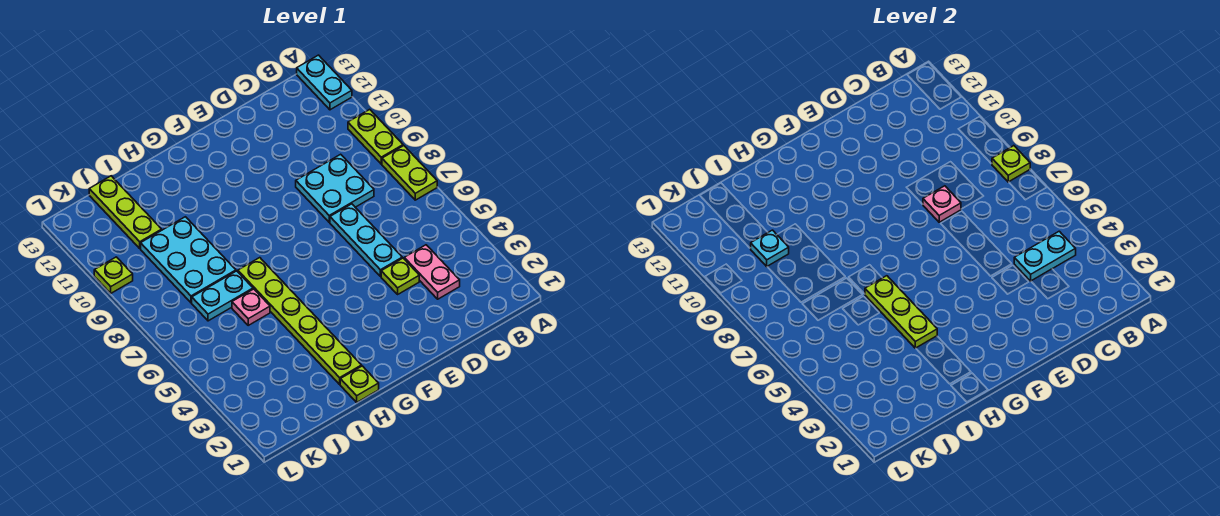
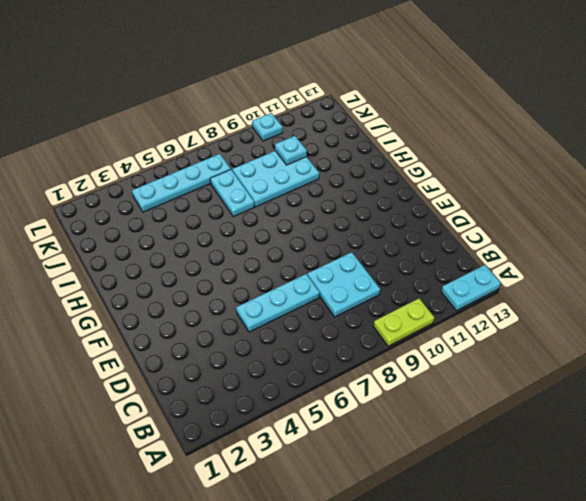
cyan 1x4 plate [132,154,231,212] -> none
cyan 1x1 plate [252,113,283,141] -> lime 1x1 plate [94,257,133,293]
none -> lime 1x2 plate [382,146,437,200]
none -> pink 1x2 plate [404,245,460,299]
none -> lime 1x1 plate [381,258,419,294]

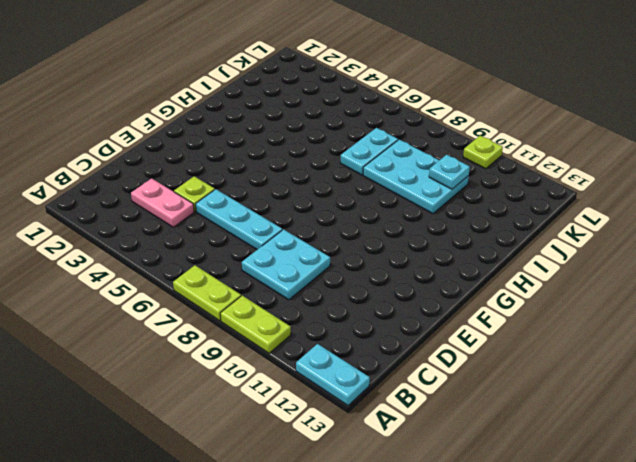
none -> lime 1x1 plate [340,366,379,402]
none -> lime 1x6 plate [238,258,362,384]
none -> pink 1x1 plate [232,289,270,325]

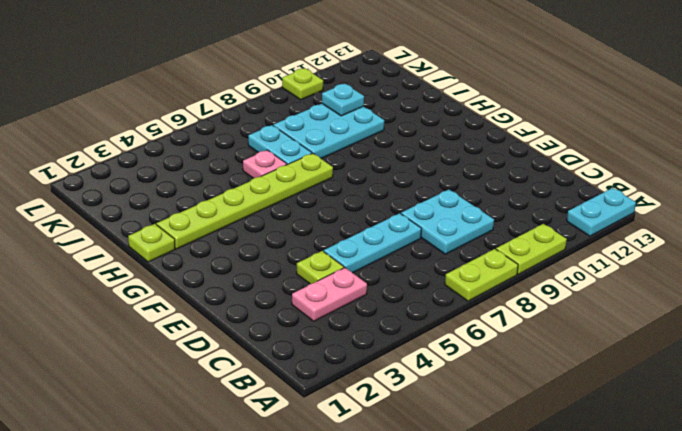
none -> lime 1x3 plate [89,176,162,248]
none -> lime 1x1 plate [992,146,1030,182]
none -> cyan 1x2 plate [1014,231,1076,281]

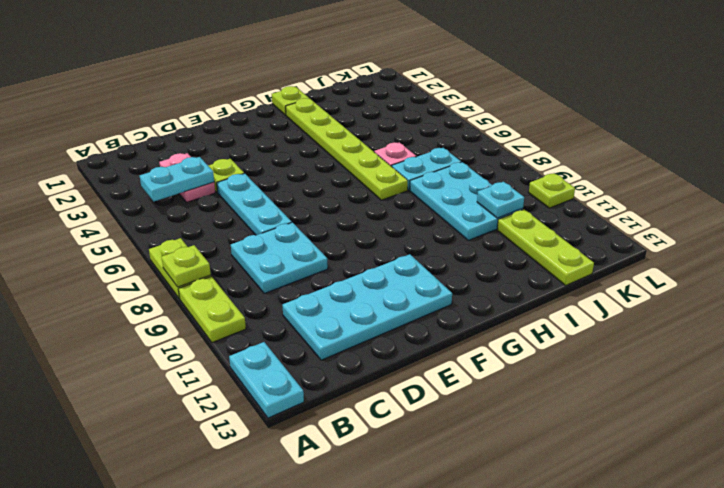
cyan 2x4 plate [282,254,452,360] -> none
none -> pink 1x1 plate [923,186,961,222]
none -> lime 1x3 plate [865,276,937,348]

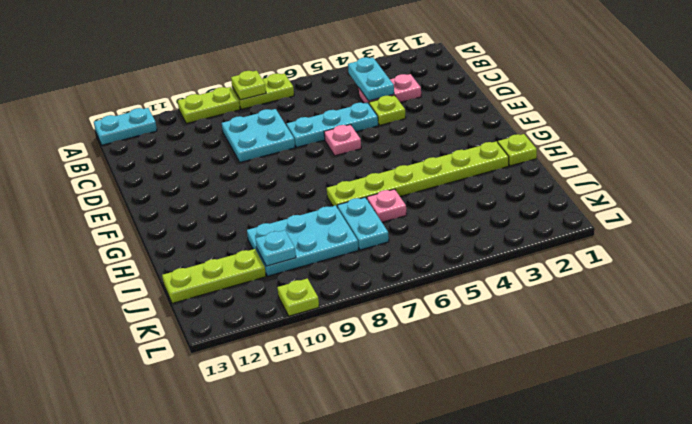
pink 1x1 plate [324,125,361,156] -> pink 1x1 plate moved to [923,186,961,222]
none -> lime 1x3 plate [865,276,937,348]

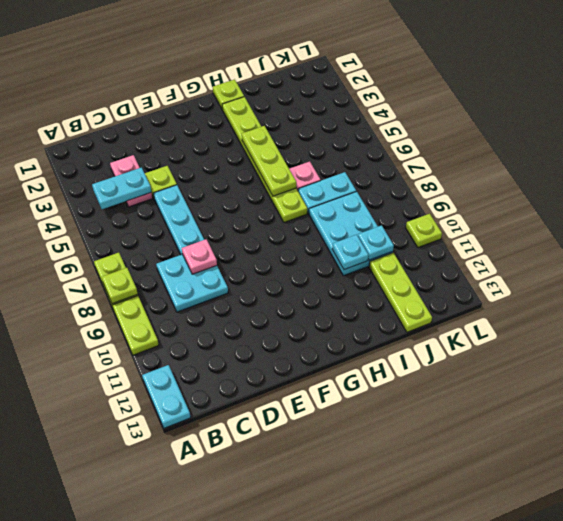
cyan 1x1 plate [332,235,369,270] -> none

